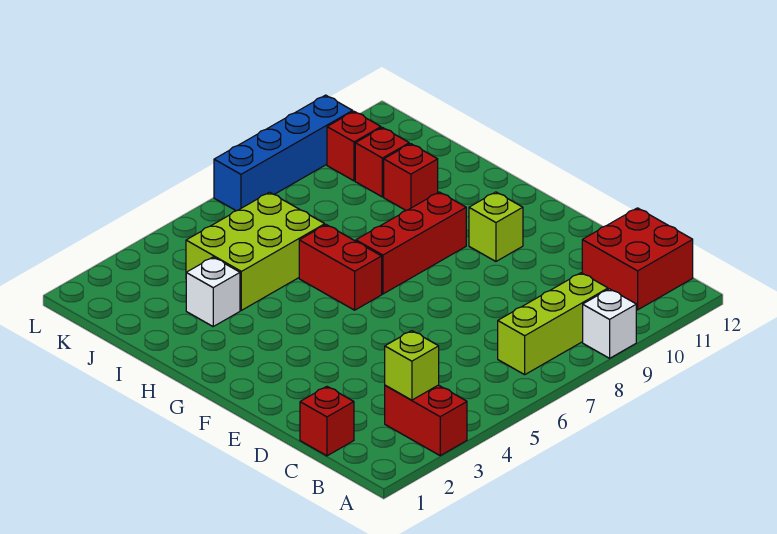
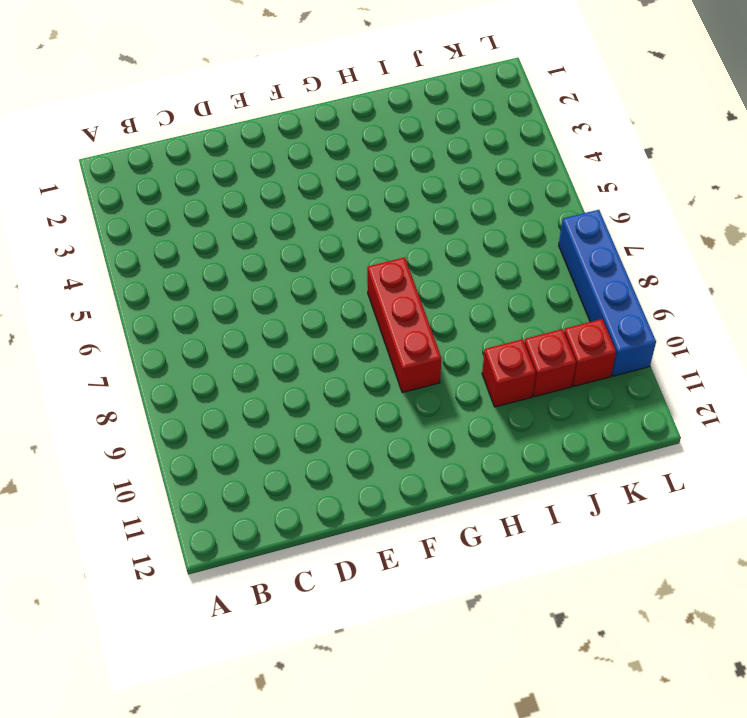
none -> red 1x2 brick [385,385,467,456]
none -> white 1x1 brick [583,289,636,358]
none -> lime 1x3 brick [498,273,608,375]

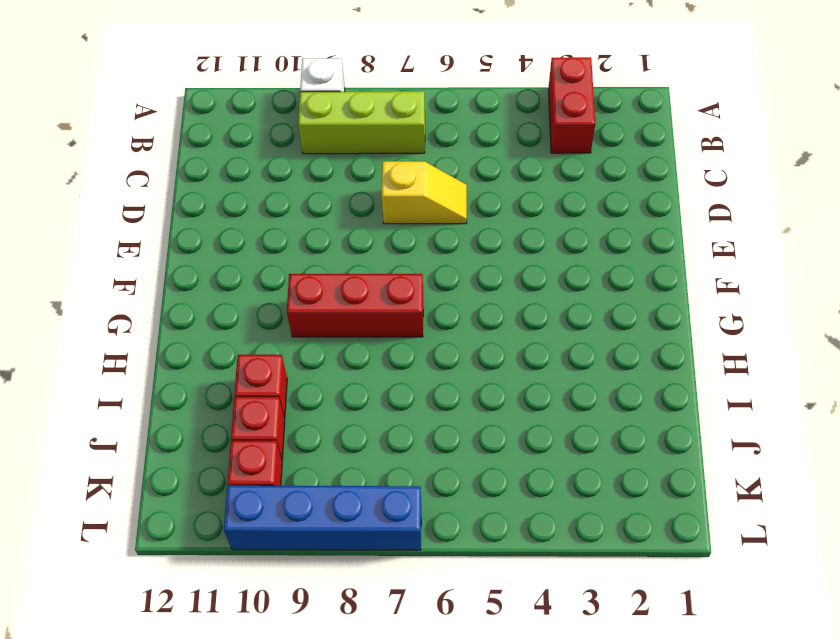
yellow 1x2 slope [382,161,467,224] -> none
none -> red 2x2 brick [582,208,693,310]
none -> red 1x1 brick [300,386,354,456]
none -> lime 1x1 brick [469,192,523,261]

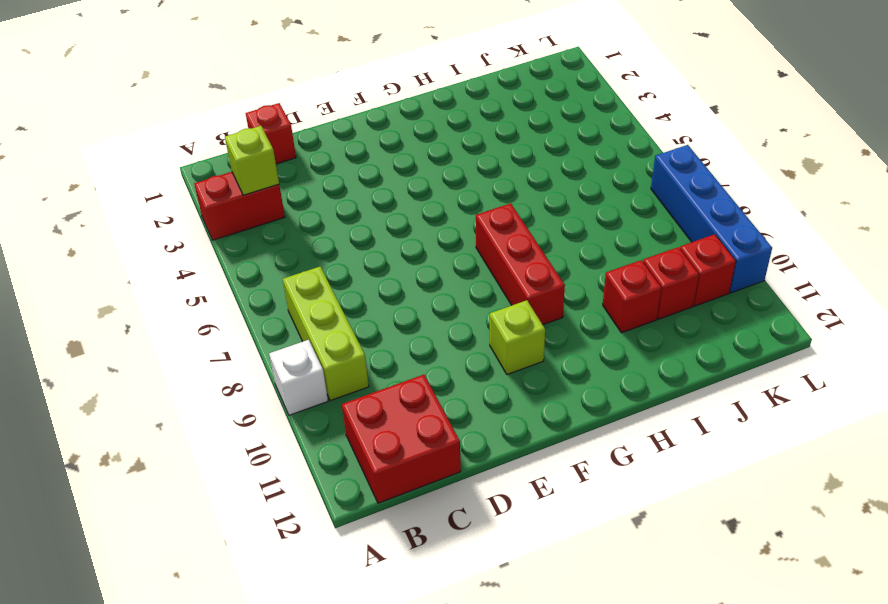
none -> red 1x2 brick [299,225,382,310]
none -> white 1x1 brick [186,257,240,326]
none -> lime 2x3 brick [186,192,325,310]

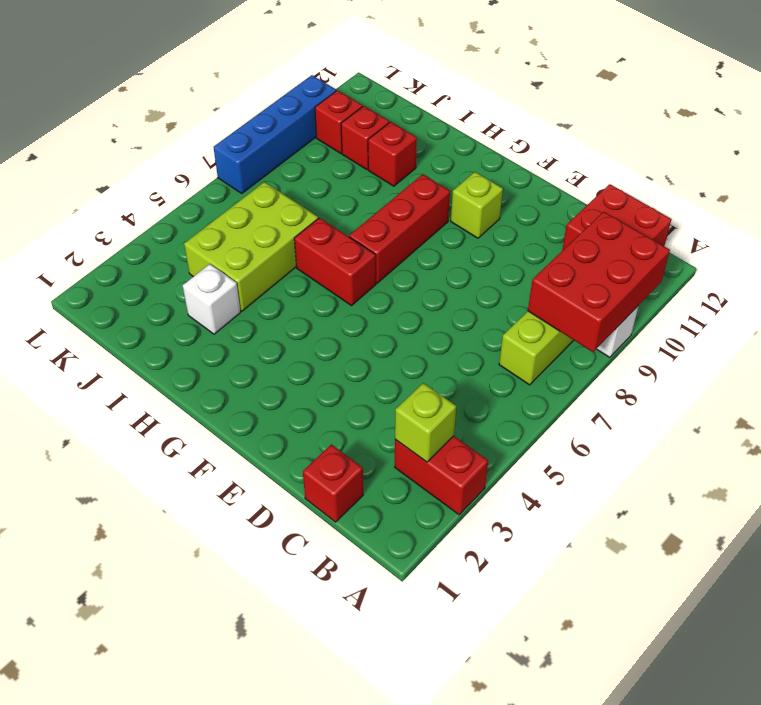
red 2x3 brick [528,212,670,352] -> none

